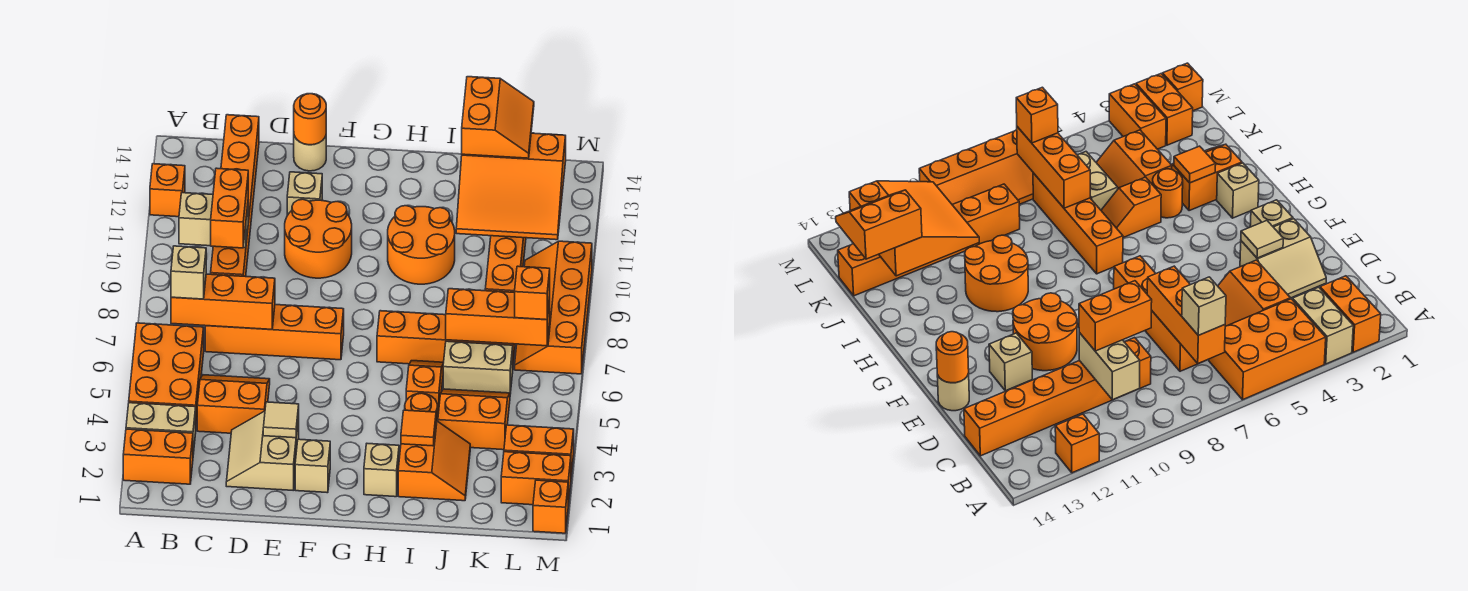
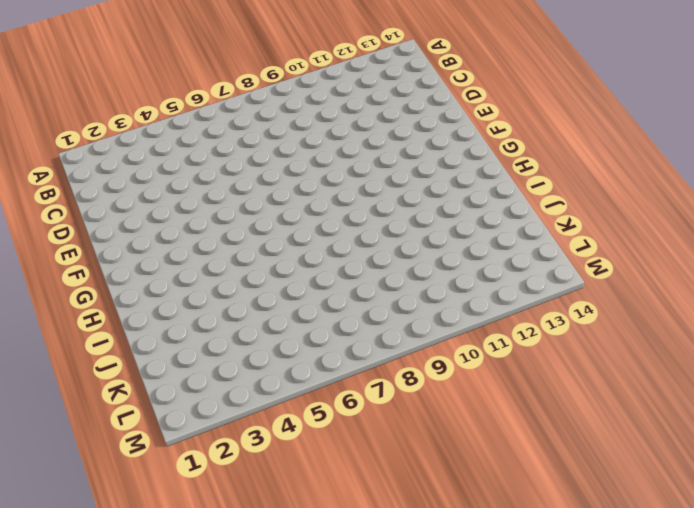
none -> orange 1x2 brick [123,429,193,484]
none -> tan 1x2 brick [126,403,196,454]
none -> orange 2x3 brick [129,323,204,424]
none -> orange 1x1 brick [150,164,185,217]

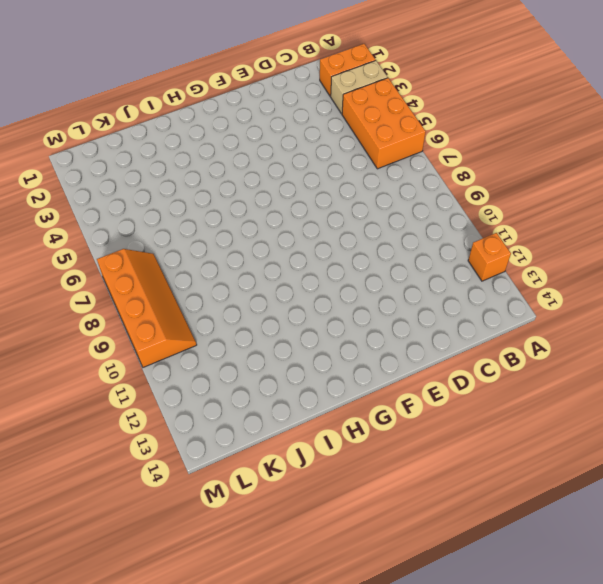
none -> orange 2x2 slope [197,375,270,433]
none -> orange 1x4 brick [205,305,344,360]
none -> orange 1x6 brick [211,115,259,276]
none -> tan 2x2 slope [226,411,299,490]

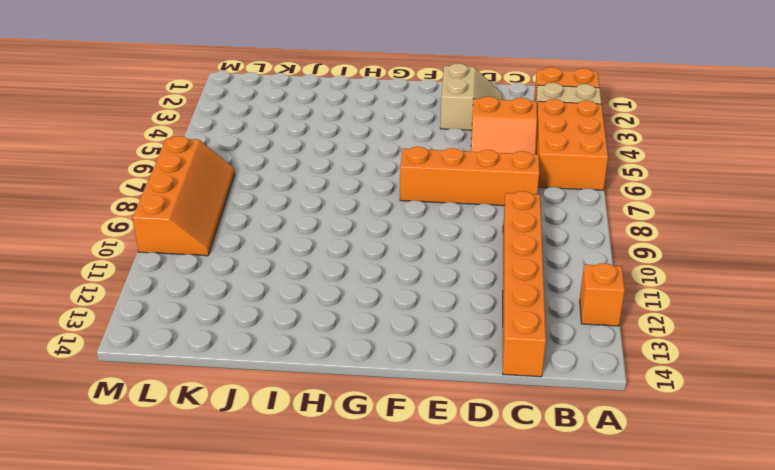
none -> orange 2x2 round brick [285,199,352,278]
none -> tan 1x1 brick [287,172,322,215]
none -> tan 1x1 round brick [294,136,326,171]
none -> tan 1x1 brick [295,439,330,493]

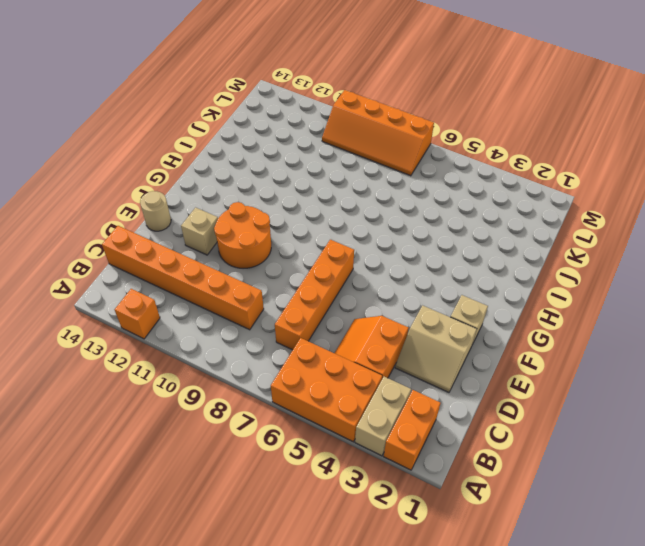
none -> tan 1x1 brick [364,444,399,497]
none -> orange 1x4 brick [377,311,515,364]
none -> orange 2x2 round brick [388,206,455,284]
none -> orange 2x2 slope [398,421,470,501]

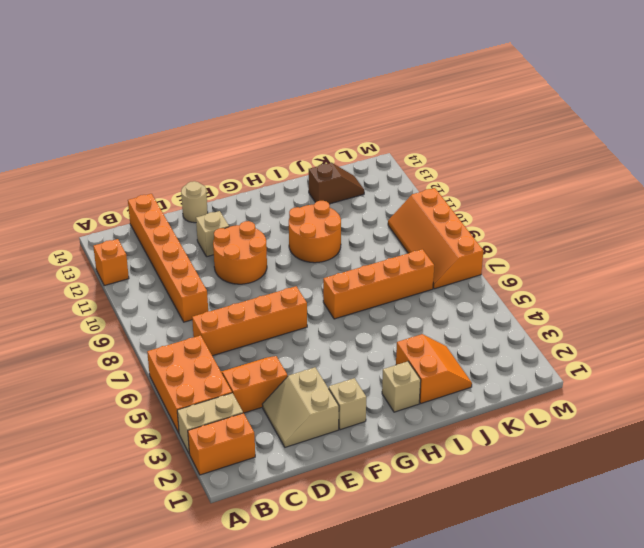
brown 1x2 slope [309,163,364,204] -> orange 1x6 brick [485,236,526,292]
none -> orange 1x1 round brick [405,393,437,421]
none -> orange 1x2 slope [406,361,444,419]
none -> orange 2x2 slope [438,389,510,450]
none -> tan 1x2 brick [443,341,513,394]

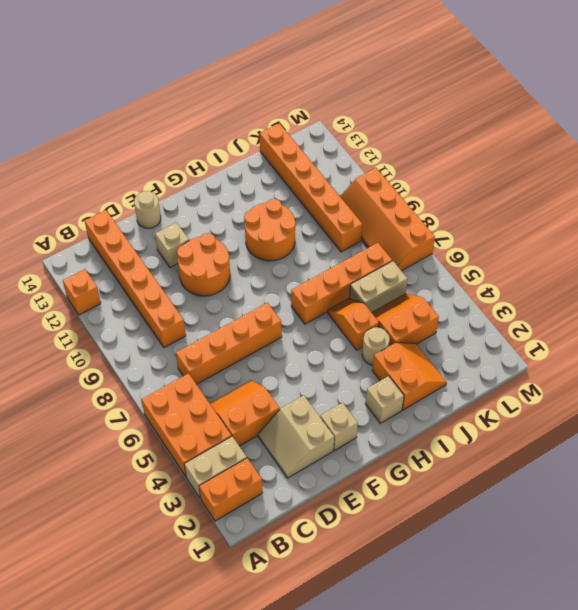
tan 1x1 round brick [362,327,390,365] -> orange 1x1 round brick [405,393,437,421]
none -> orange 1x2 brick [501,452,571,505]
none -> orange 1x2 brick [504,425,574,475]
none -> orange 1x1 brick [533,480,568,533]
none -> orange 1x3 brick [171,274,275,329]

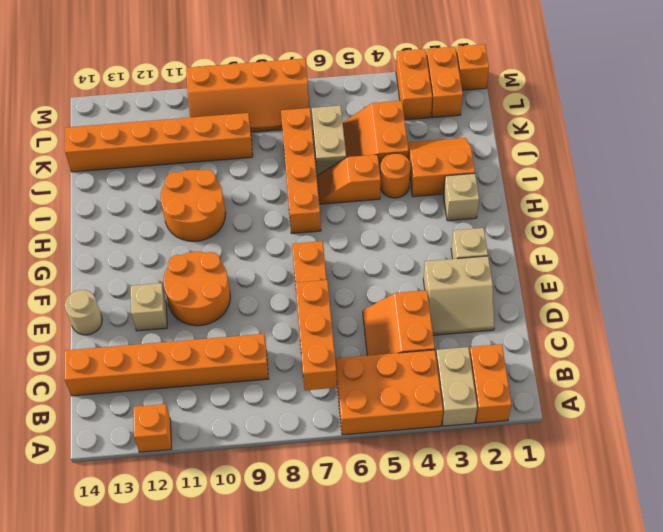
none -> tan 1x2 brick [179,193,248,248]
none -> tan 1x1 tile [263,402,299,438]
none -> orange 1x1 round brick [294,94,326,145]
none -> orange 1x1 tile [401,410,436,446]

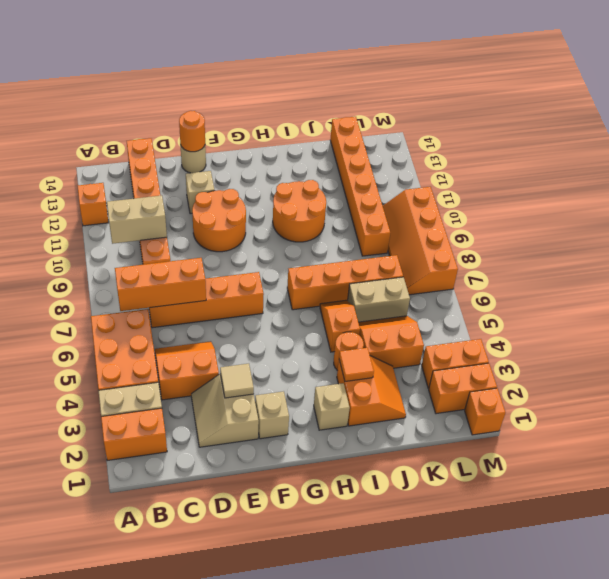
none -> orange 1x3 brick [446,289,550,346]
none -> orange 3x3 slope [456,133,566,240]
none -> tan 1x1 brick [171,246,206,299]
none -> orange 1x2 brick [211,168,248,248]

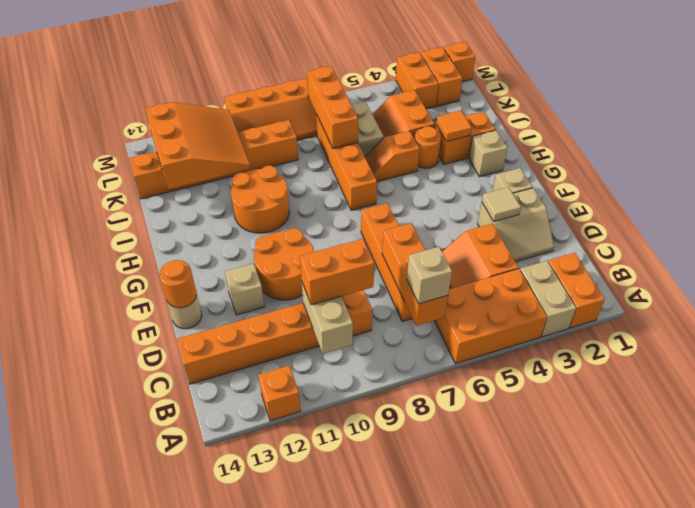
none -> orange 2x2 slope [462,77,534,158]
none -> orange 1x1 brick [515,266,550,320]

